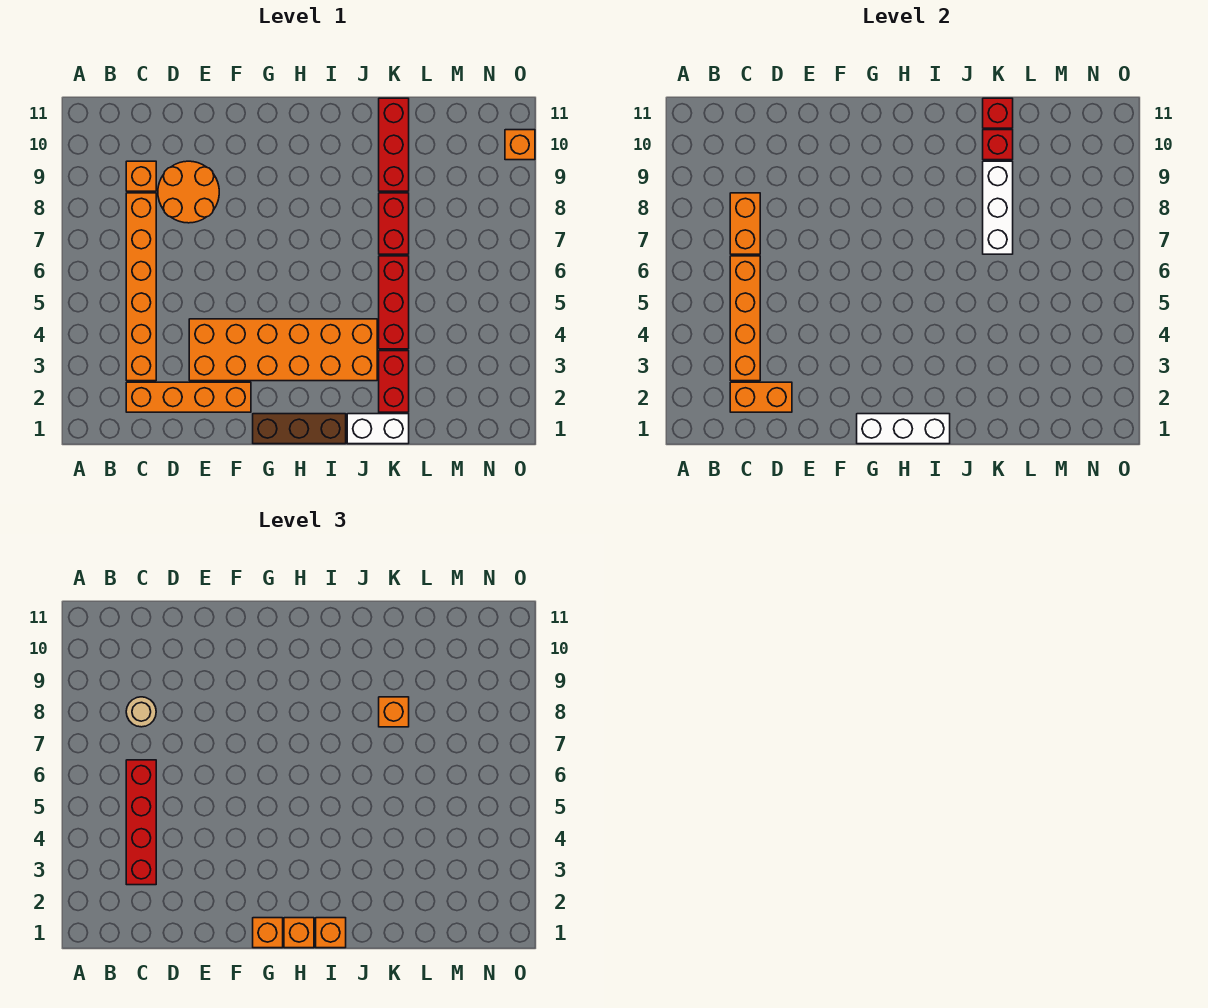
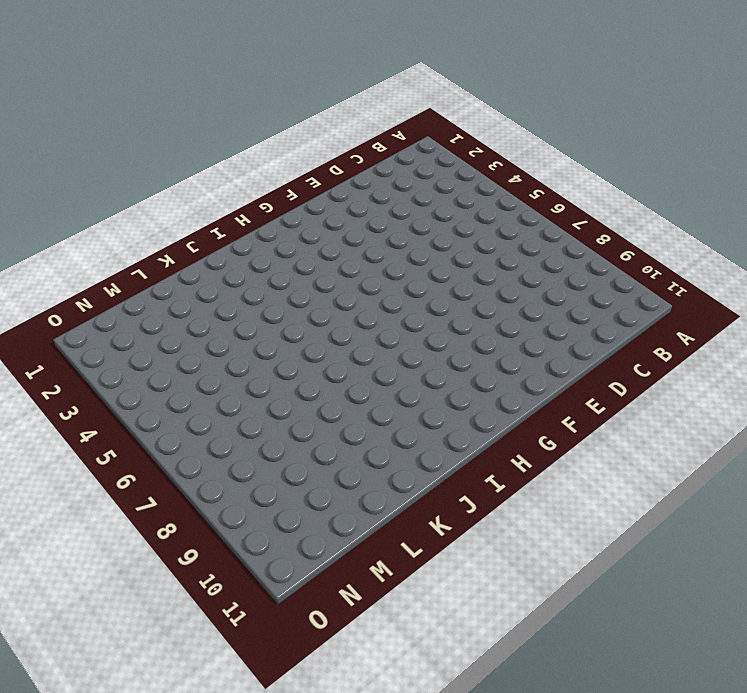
none -> orange 1x4 brick [126,382,251,412]
none -> orange 1x6 brick [126,193,156,381]
none -> orange 1x1 brick [126,161,156,191]

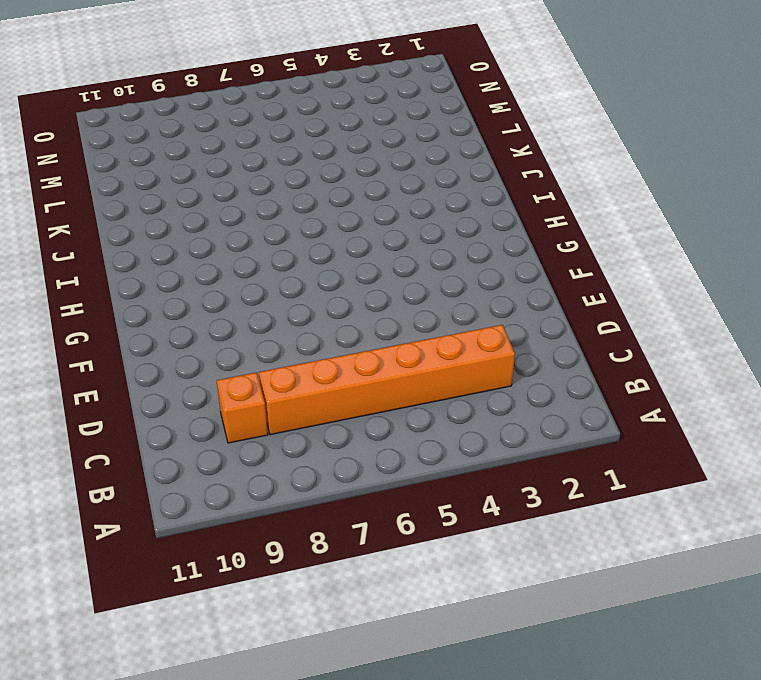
none -> orange 1x4 brick [126,382,251,412]
none -> orange 2x2 round brick [158,161,219,223]
none -> orange 2x6 brick [189,319,377,381]

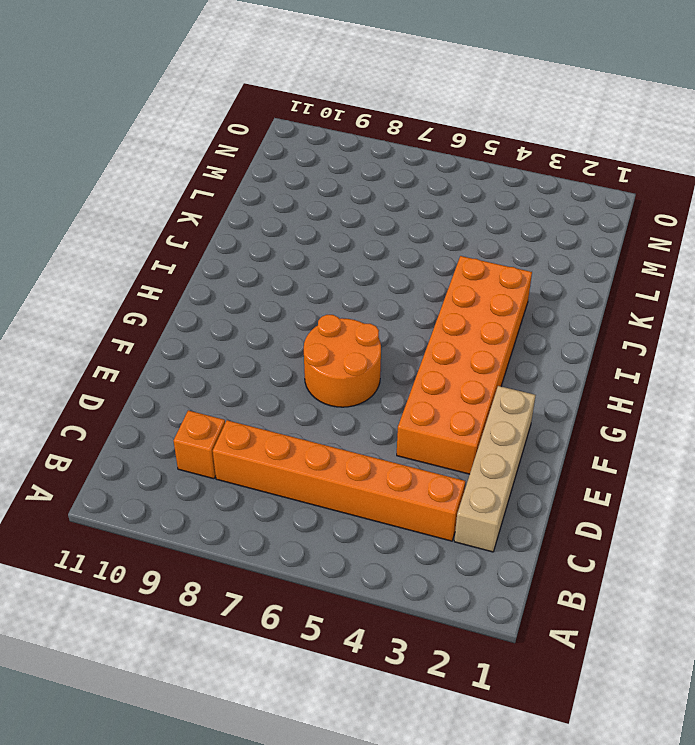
tan 1x4 brick [454,386,536,552] -> orange 1x4 brick [126,382,251,412]
orange 2x2 round brick [304,315,381,407] -> orange 2x2 round brick moved to [158,161,219,223]
none -> brown 1x3 brick [253,414,346,444]
none -> white 1x2 brick [347,414,409,444]
none -> red 1x2 brick [379,351,409,412]

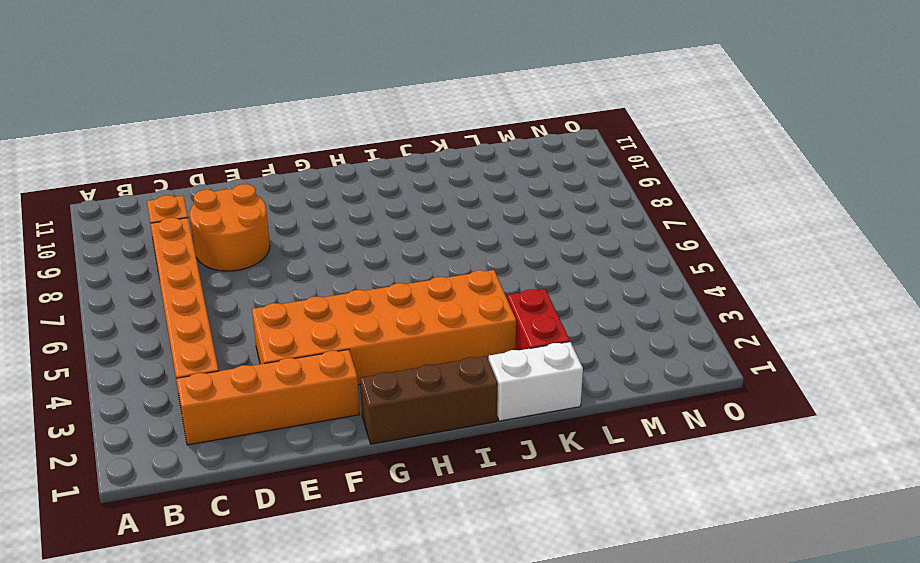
none -> red 1x3 brick [379,256,409,349]
none -> red 1x2 brick [379,193,409,254]
none -> red 1x3 brick [379,98,409,191]

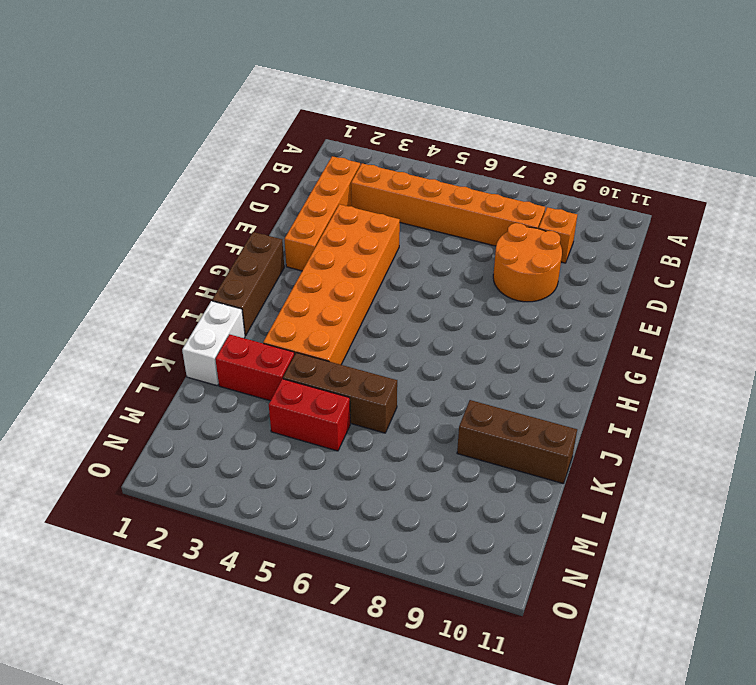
brown 1x3 brick [283,353,397,433] -> red 1x3 brick [379,256,409,349]
brown 1x3 brick [457,400,577,484] -> red 1x3 brick [379,98,409,191]
red 1x2 brick [269,379,350,451] -> red 1x2 brick moved to [379,193,409,254]
none -> orange 1x1 brick [505,130,535,160]
none -> orange 1x2 brick [730,382,792,412]
none -> orange 1x4 brick [730,256,760,381]

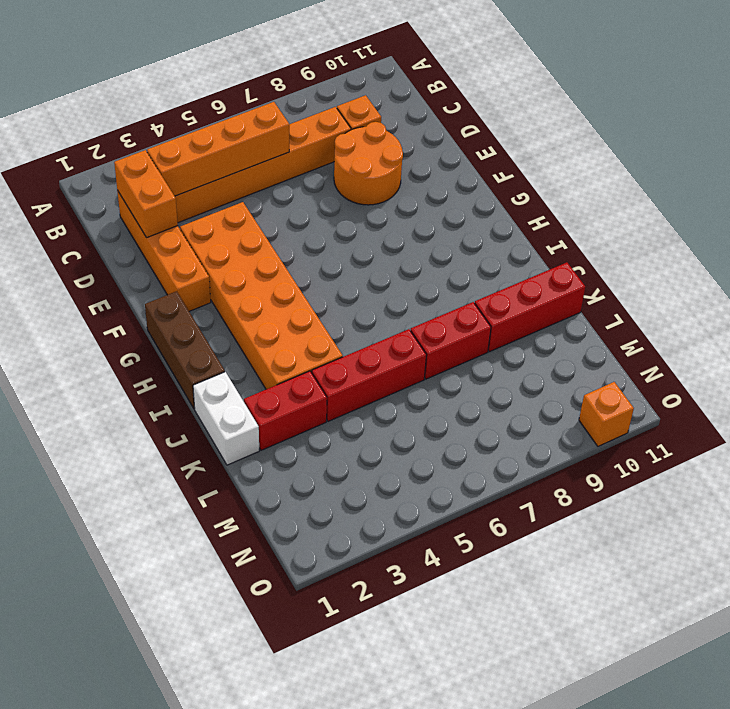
none -> orange 1x2 brick [730,193,760,254]
none -> white 1x3 brick [857,414,950,444]
none -> white 1x3 brick [983,161,1013,254]

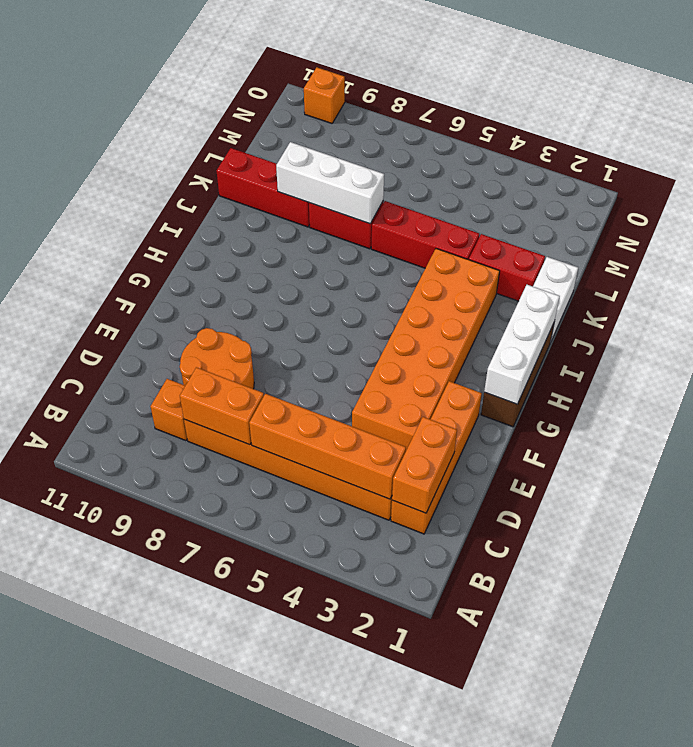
none -> red 1x1 brick [983,130,1013,160]
none -> red 1x1 brick [983,98,1013,128]
none -> red 1x4 brick [126,760,156,885]

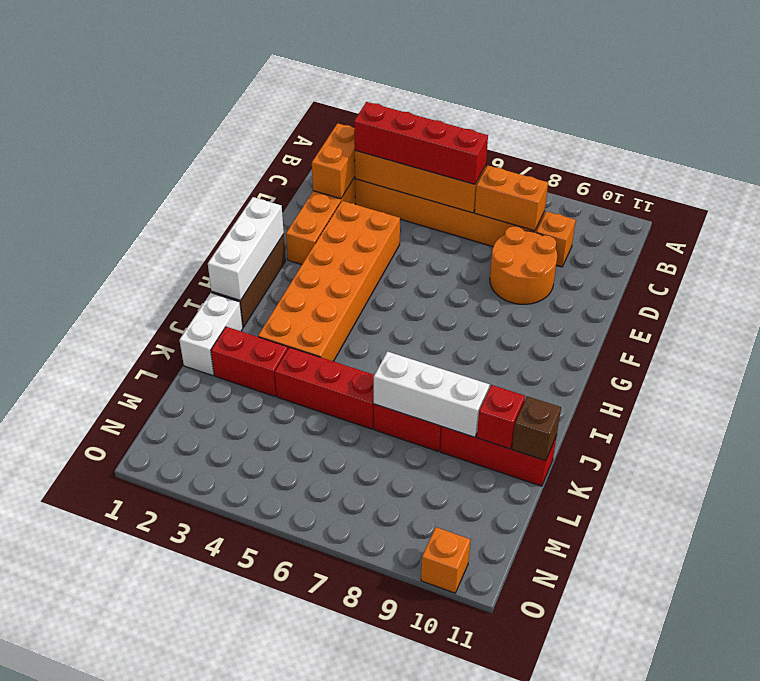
brown 1x1 brick [512,396,561,461] -> red 1x1 brick [983,98,1013,128]
none -> tan 1x1 round brick [126,697,156,727]
none -> orange 1x1 brick [253,918,283,948]
none -> orange 1x1 brick [284,918,314,948]

